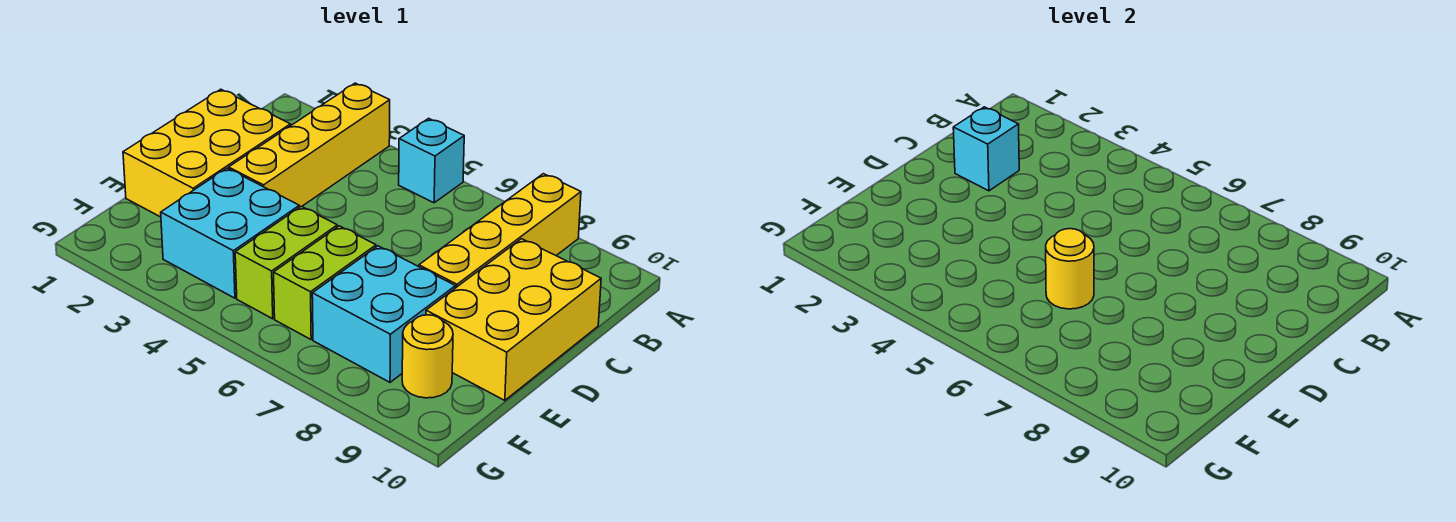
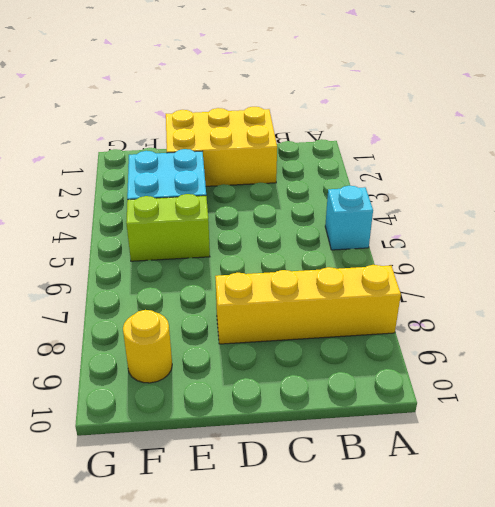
none -> yellow 1x4 brick [229,83,390,207]
none -> yellow 2x3 brick [426,239,601,401]
none -> lime 1x2 brick [274,226,376,339]

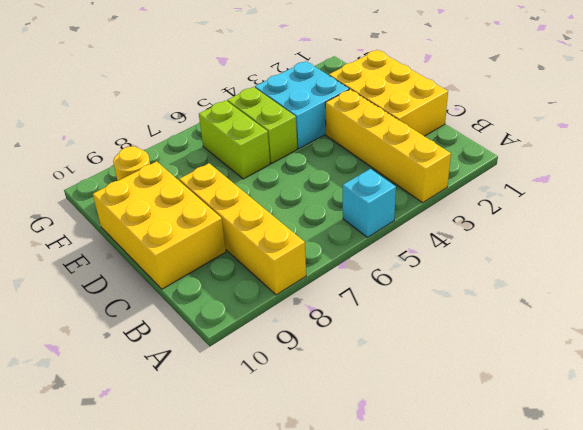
none -> cyan 2x2 brick [312,246,456,382]
none -> cyan 1x1 brick [953,107,1019,191]
none -> yellow 1x1 round brick [1046,229,1094,309]

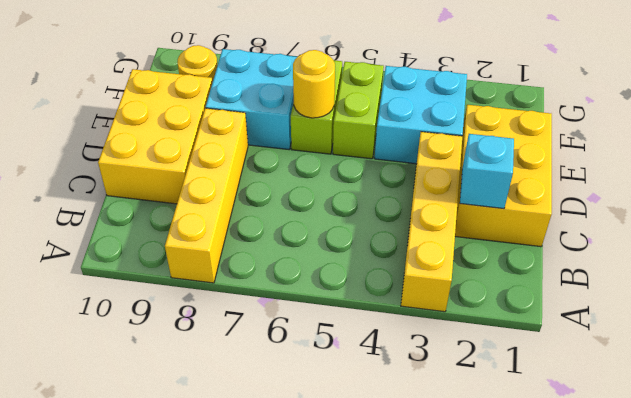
none -> cyan 1x1 brick [399,118,464,203]

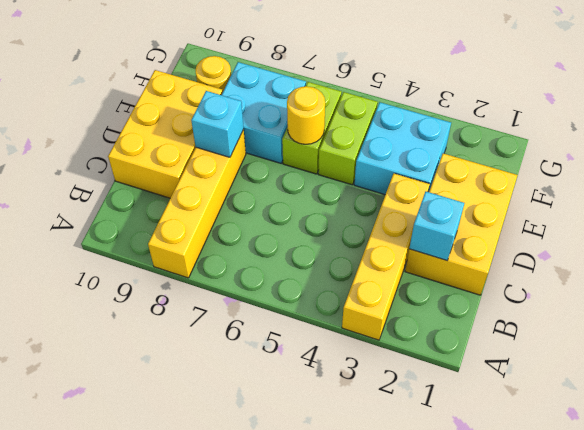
cyan 1x1 brick [191,91,244,157] -> cyan 1x1 brick moved to [399,118,464,203]

